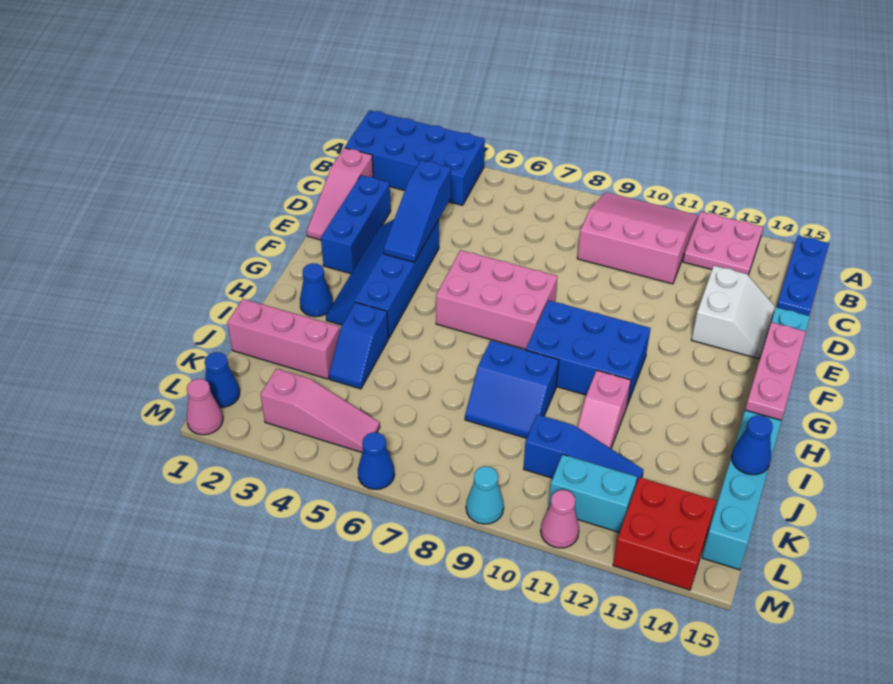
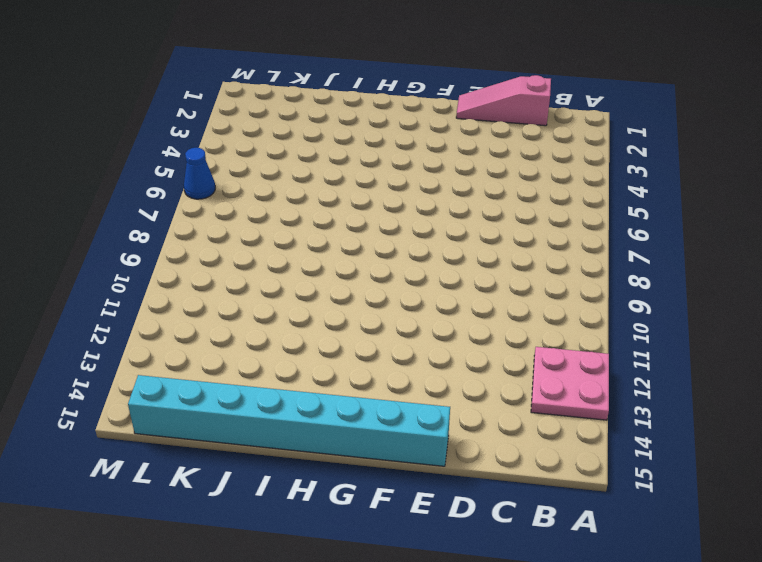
none -> blue 2x4 brick [345,110,485,205]
none -> pink 3x3 slope [577,192,698,284]
none -> blue 1x3 plate [777,236,829,316]

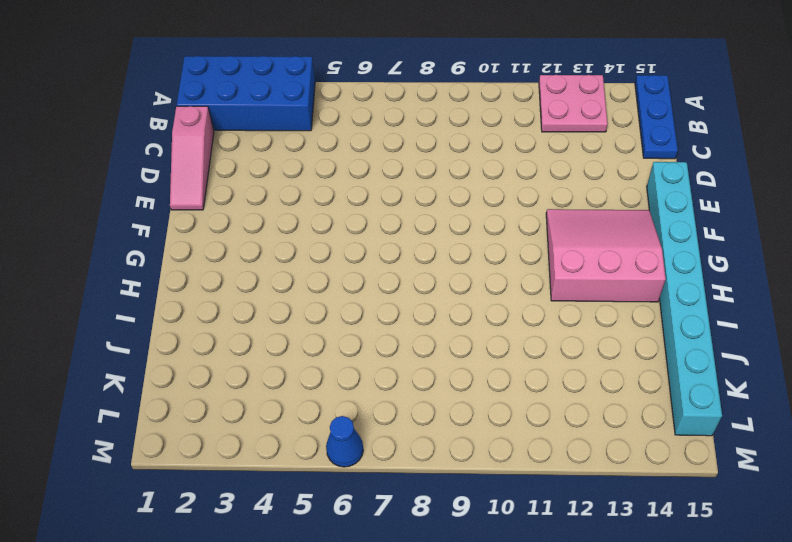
pink 3x3 slope [546,209,666,302] -> pink 3x3 slope moved to [577,192,698,284]
none -> blue 1x3 brick [321,175,391,274]
none -> white 2x2 slope [692,266,775,359]
none -> blue 2x4 slope [326,219,439,338]

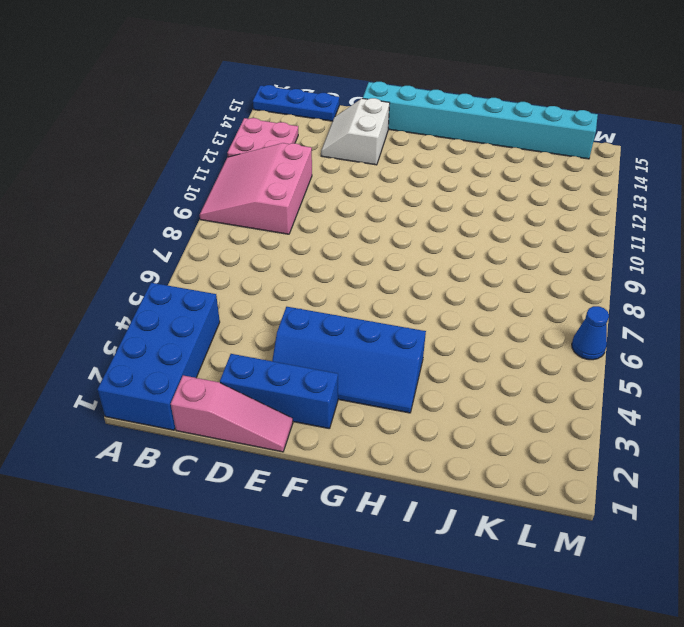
white 2x2 slope [321,98,390,165] -> white 2x2 slope turned to [692,266,775,359]
none -> pink 2x3 brick [436,250,557,349]
none -> blue 2x3 brick [526,300,651,405]
none -> blue 1x1 cone [300,263,333,317]

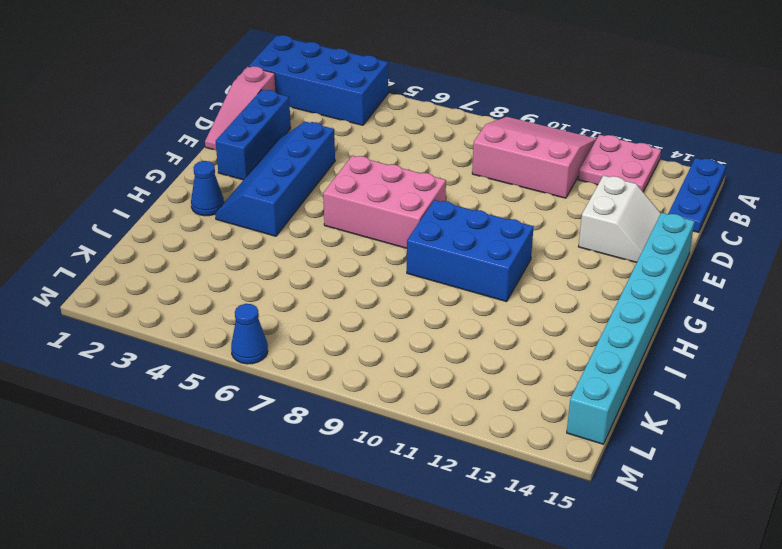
none -> blue 1x2 slope [329,302,388,389]
none -> blue 2x2 slope [465,341,559,438]
none -> pink 1x2 slope [577,370,631,449]

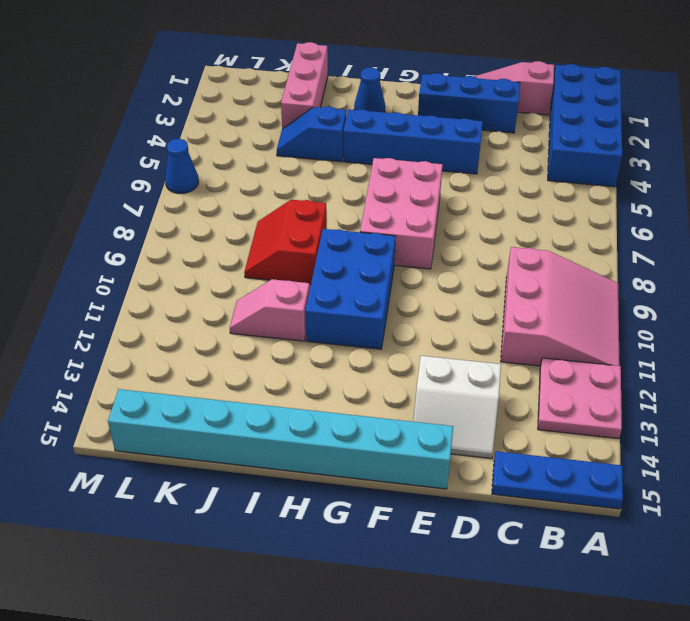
red 2x2 slope [244,200,327,284] -> blue 2x2 slope [465,341,559,438]
none -> blue 1x3 slope [524,414,643,485]
none -> blue 1x1 cone [205,352,240,408]
none -> pink 1x3 slope [260,369,380,452]

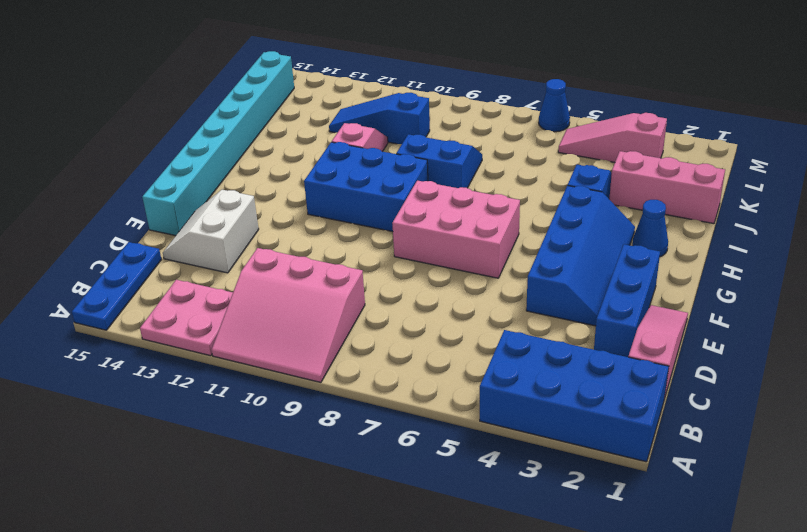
none -> blue 1x1 cone [205,352,240,408]
none -> cyan 1x2 brick [548,454,637,533]
none -> red 2x2 brick [613,477,716,590]

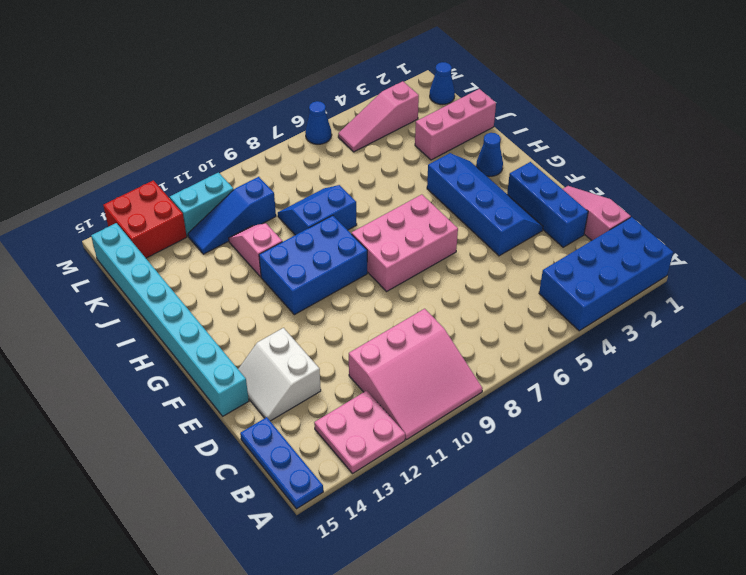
none -> blue 1x2 slope [329,302,388,389]
none -> pink 1x1 cone [187,379,223,435]
none -> cyan 1x1 cone [466,466,504,524]

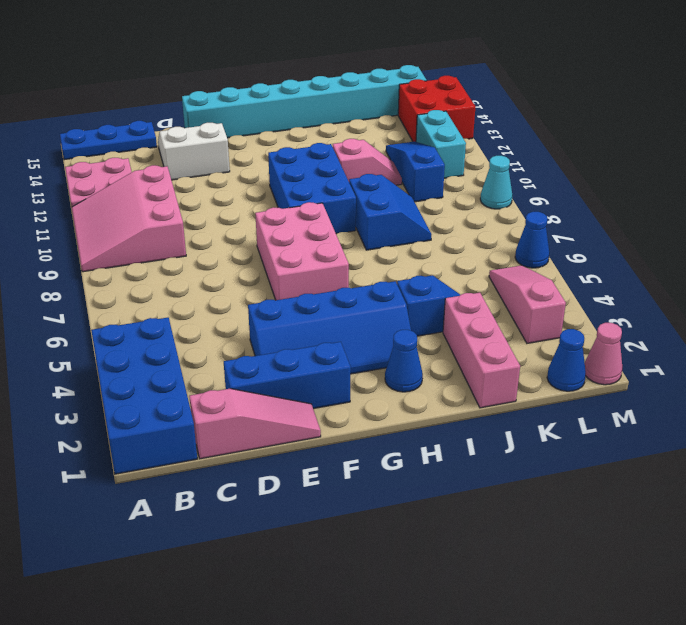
none -> pink 1x1 cone [541,490,579,548]
none -> blue 1x3 slope [384,160,451,262]
none -> pink 1x3 plate [745,322,806,420]

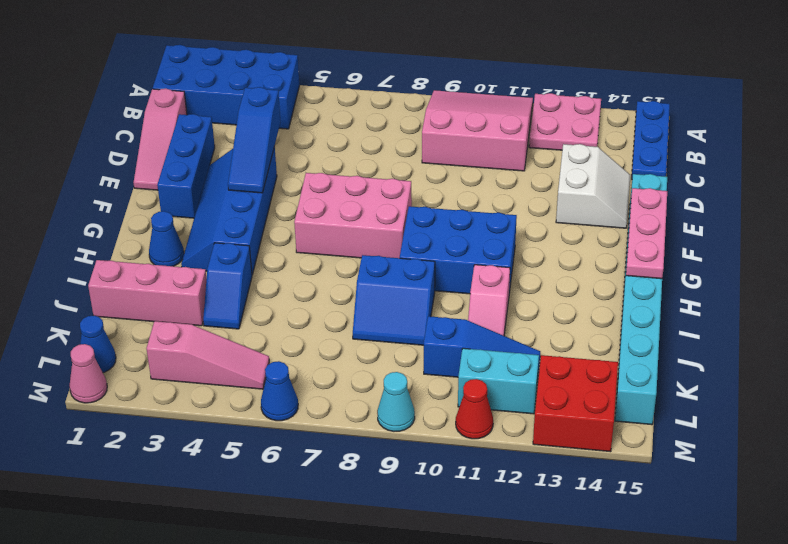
red 1x1 cone [456,379,493,439] -> pink 1x1 cone [541,490,579,548]
none -> blue 1x1 cone [732,415,773,475]

